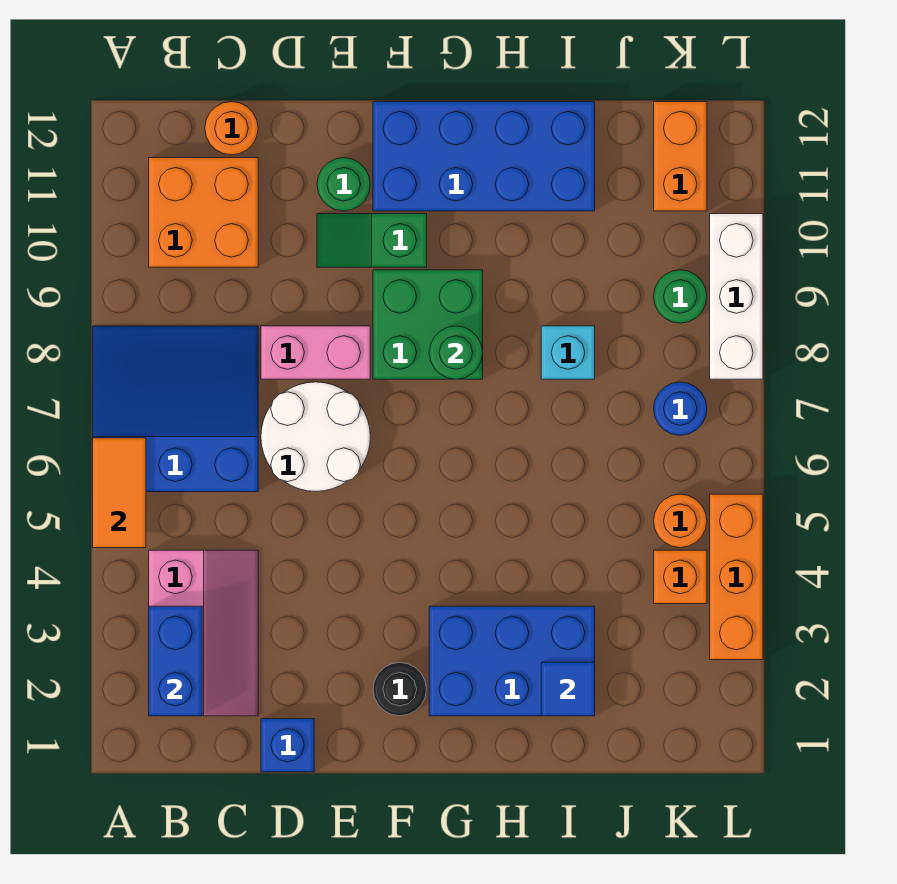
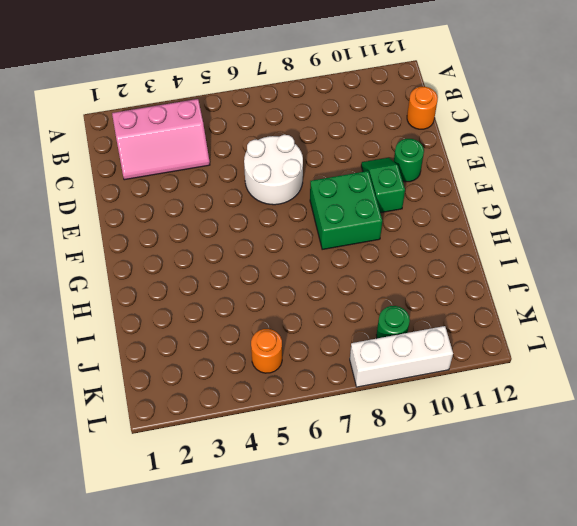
none -> blue 3x3 slope [93,326,258,492]
none -> orange 2x2 brick [149,158,258,267]
none -> blue 1x1 brick [261,719,314,772]

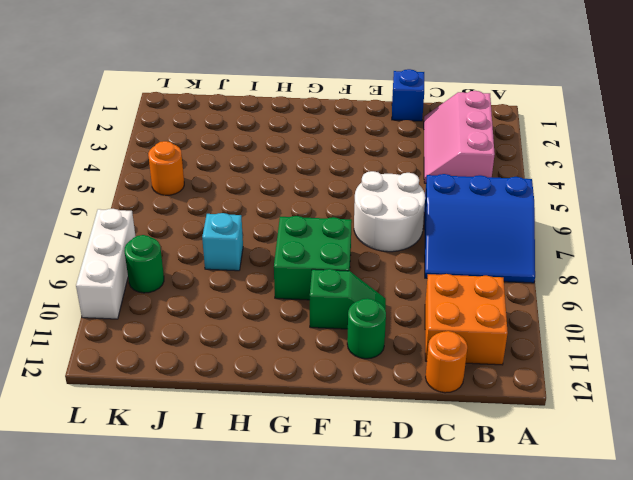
none -> pink 1x2 brick [261,326,370,379]
none -> black 1x1 round brick [373,663,426,716]
none -> blue 2x4 brick [373,102,595,211]

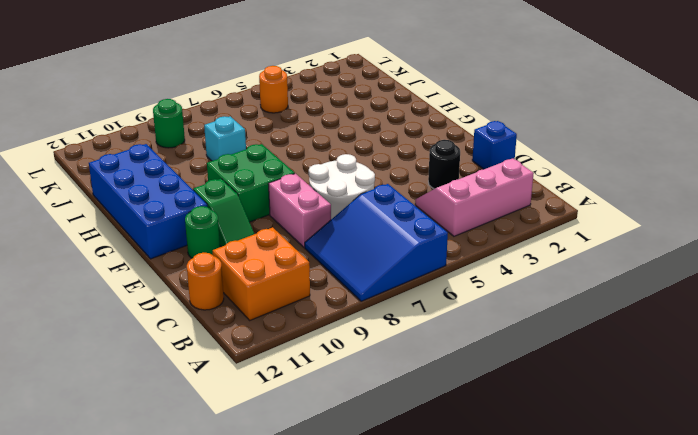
black 1x1 round brick [428,140,460,189] -> black 1x1 round brick moved to [373,663,426,716]
none -> blue 2x3 brick [429,606,595,716]
none -> orange 1x1 brick [654,550,707,604]
none -> blue 1x1 round brick [654,382,707,435]

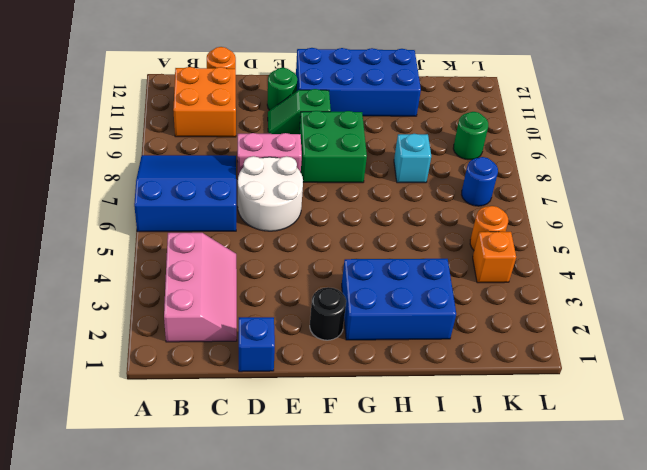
none -> orange 1x2 brick [654,102,707,211]
none -> orange 1x3 brick [710,494,763,660]
none -> white 1x3 brick [710,214,763,379]

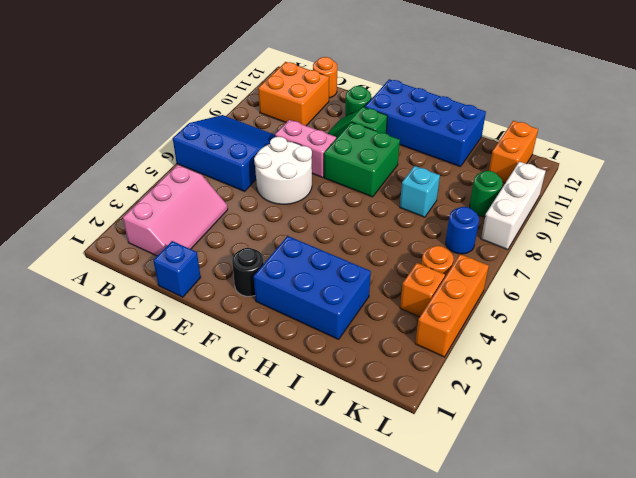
none -> orange 1x2 tile [93,438,146,548]
none -> blue 1x2 brick [149,606,202,716]
none -> green 1x1 round brick [429,326,483,379]

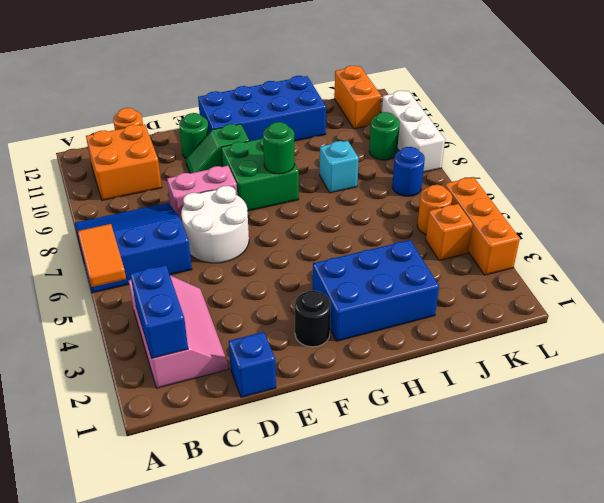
none -> blue 1x1 tile [541,662,595,716]

